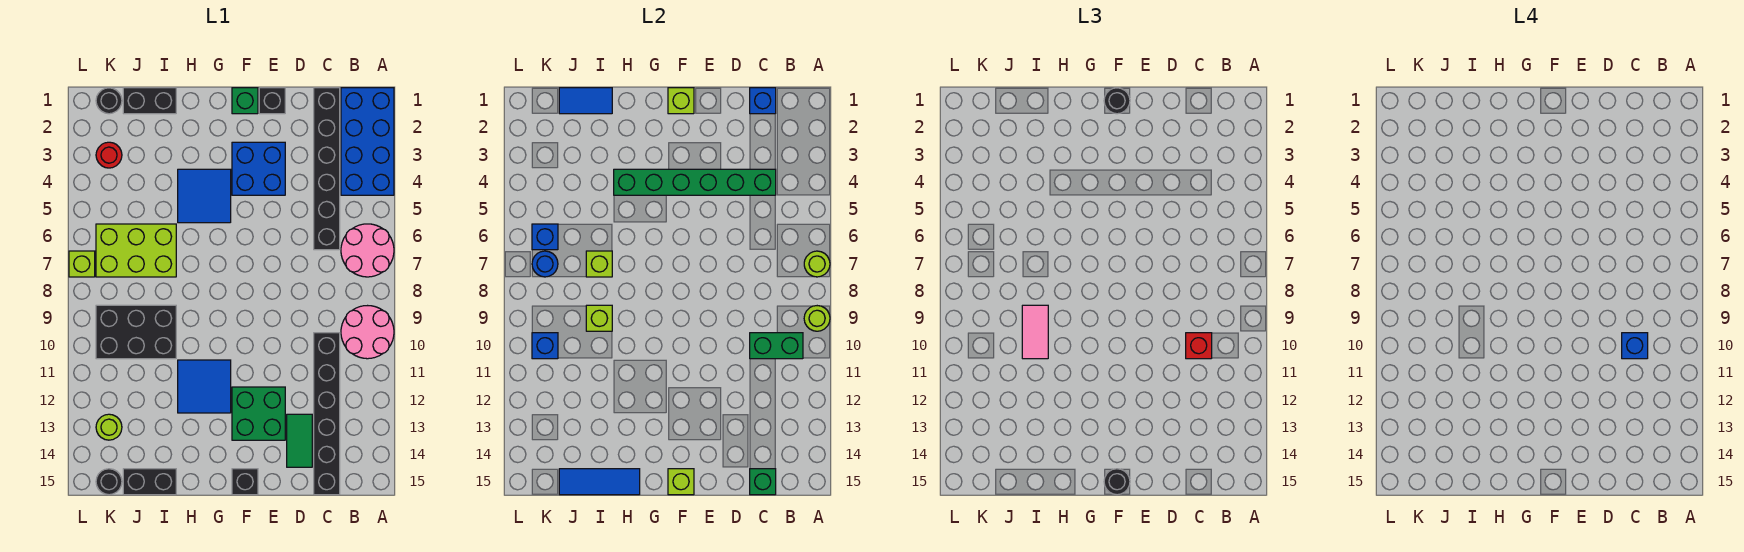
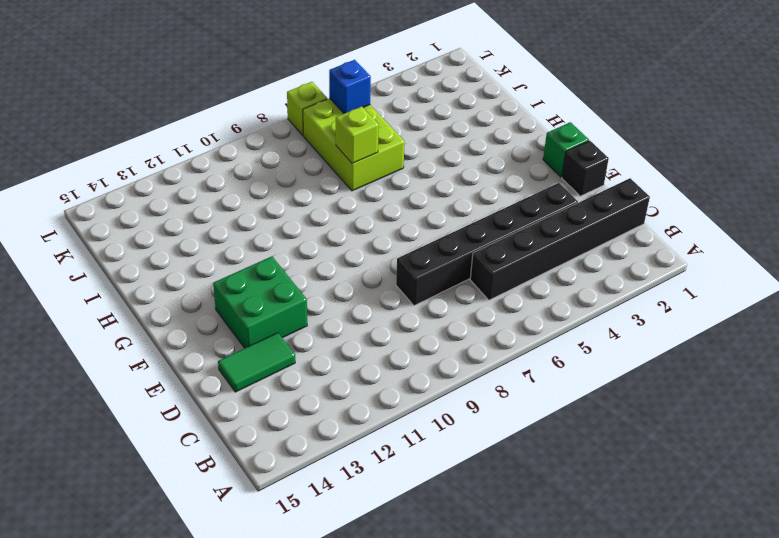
black 1x6 brick [396,183,578,306] -> black 1x6 brick moved to [314,333,340,495]
none -> blue 2x4 brick [341,88,394,195]
none -> pink 2x2 round brick [341,224,394,277]
none -> pink 2x2 round brick [341,306,394,359]
none -> blue 2x2 brick [232,142,285,195]

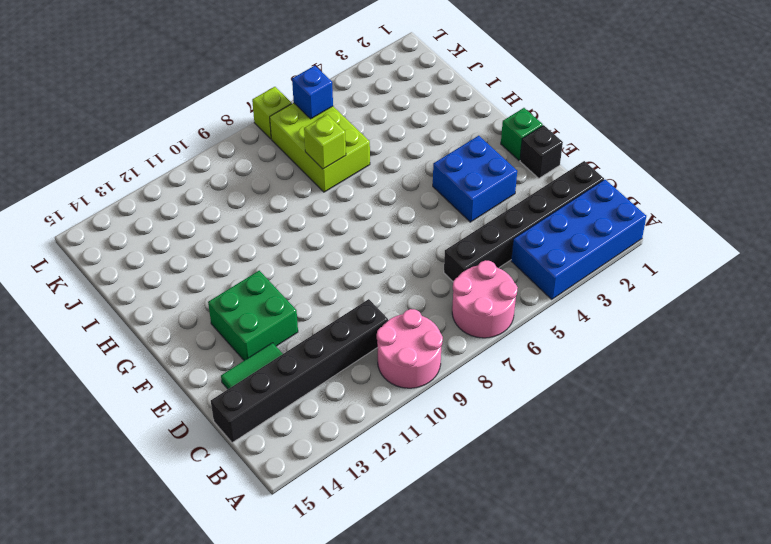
none -> black 1x1 brick [232,469,258,495]
none -> blue 2x2 tile [178,169,231,223]
none -> blue 2x2 tile [178,360,231,413]
none -> black 1x2 brick [123,88,176,114]

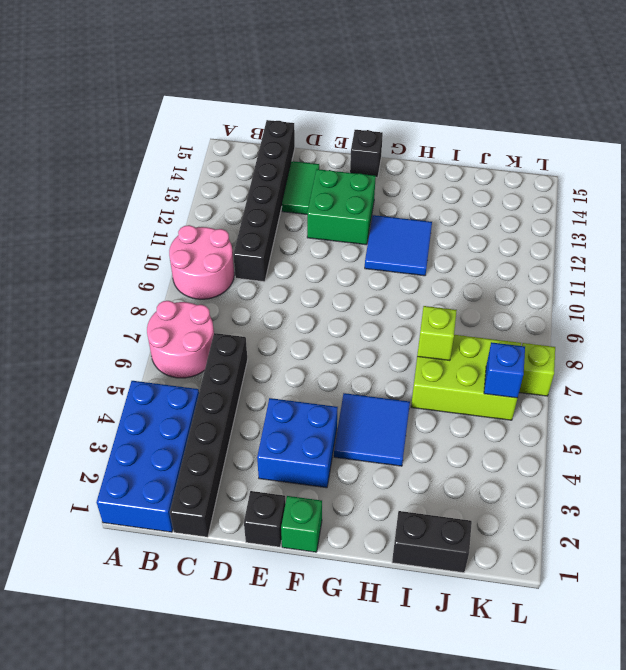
none -> black 2x3 brick [96,305,176,359]
none -> black 1x2 brick [123,469,176,495]
none -> black 1x1 round brick [96,88,122,114]
none -> red 1x1 round brick [96,142,122,168]

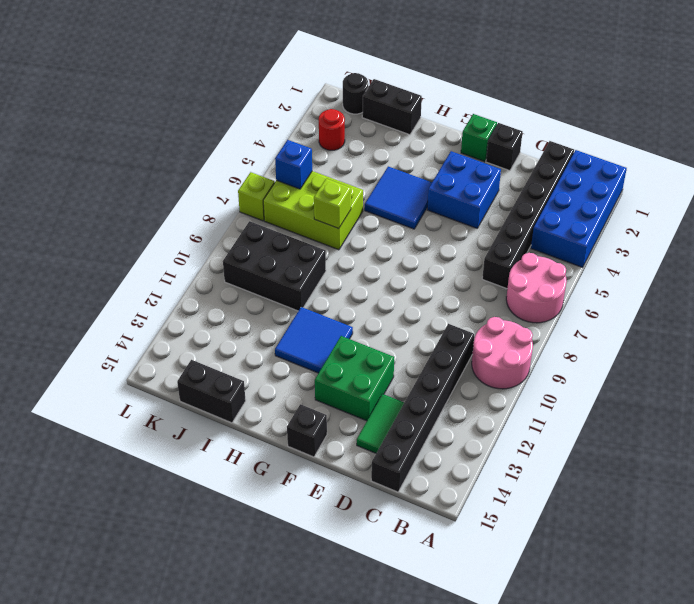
none -> lime 1x1 round brick [96,414,122,440]
none -> black 1x1 round brick [96,469,122,495]
none -> lime 1x1 round brick [804,251,830,277]
none -> lime 1x1 round brick [804,306,830,331]

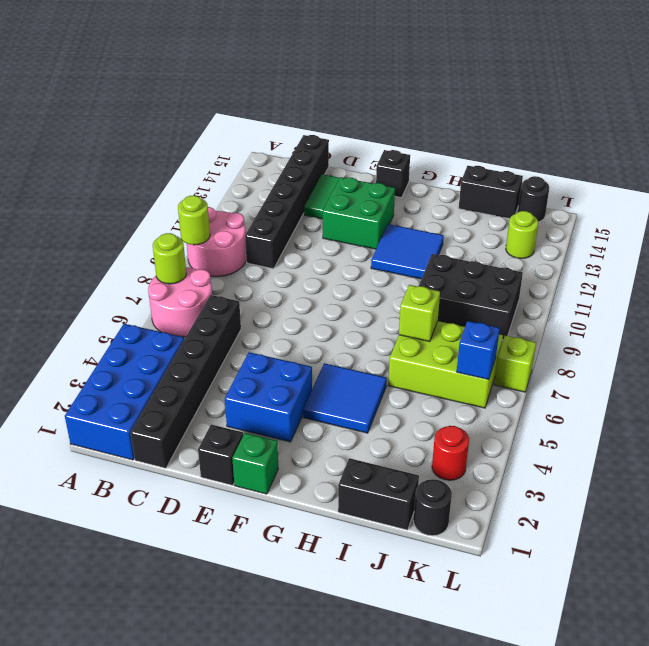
none -> green 1x2 brick [750,333,803,359]
none -> blue 1x1 brick [750,88,776,114]
none -> green 1x6 brick [614,169,776,195]
none -> green 1x1 brick [750,469,776,495]

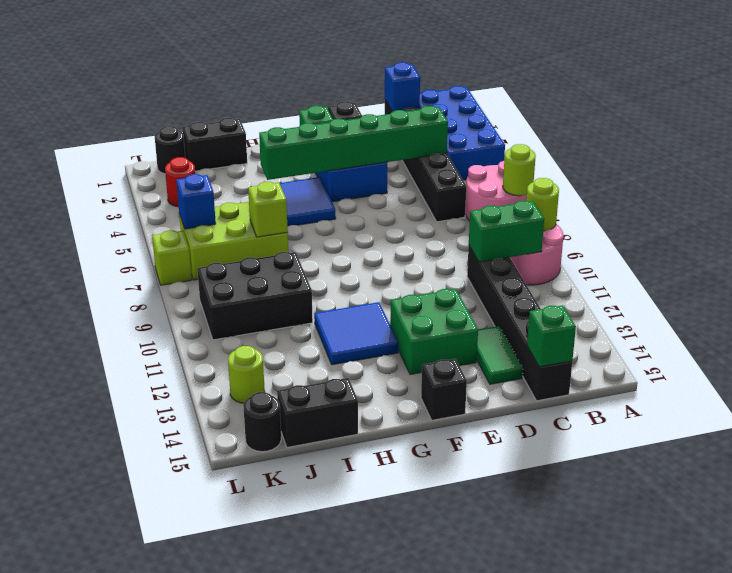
none -> lime 1x1 brick [668,88,694,114]
none -> lime 1x1 brick [668,469,694,495]
none -> blue 1x3 tile [559,469,640,495]
none -> blue 1x2 tile [559,88,612,114]

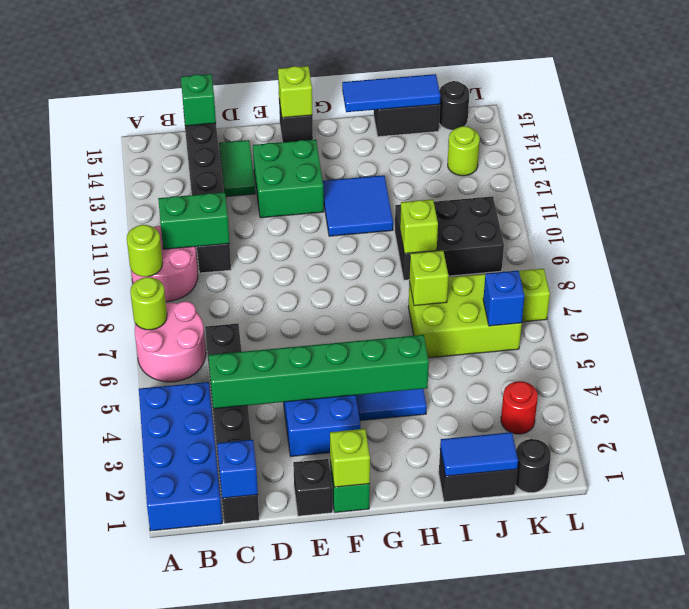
none -> blue 1x1 round brick [532,251,558,277]
none -> blue 1x1 brick [532,333,558,359]
none -> red 1x1 brick [1186,333,1212,359]
none -> black 1x1 round brick [1104,88,1130,114]

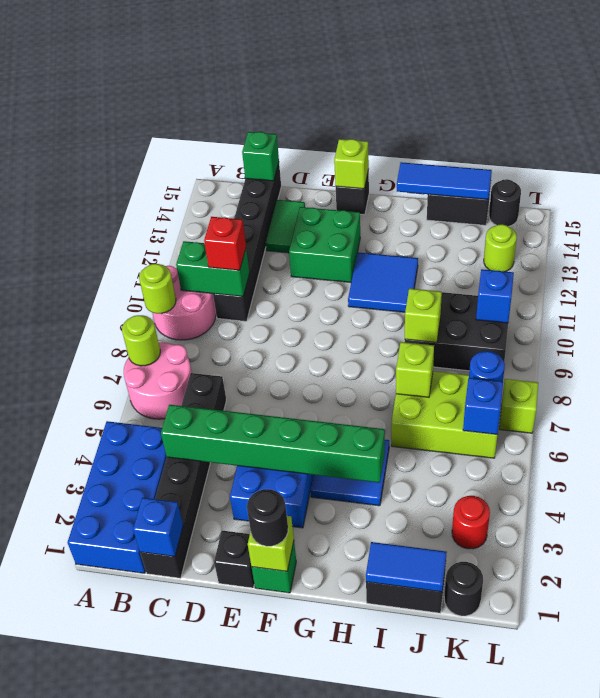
none -> black 1x1 round brick [1104,469,1130,495]
none -> pink 1x2 tile [1022,305,1048,359]
none -> blue 1x1 brick [1622,333,1648,359]

